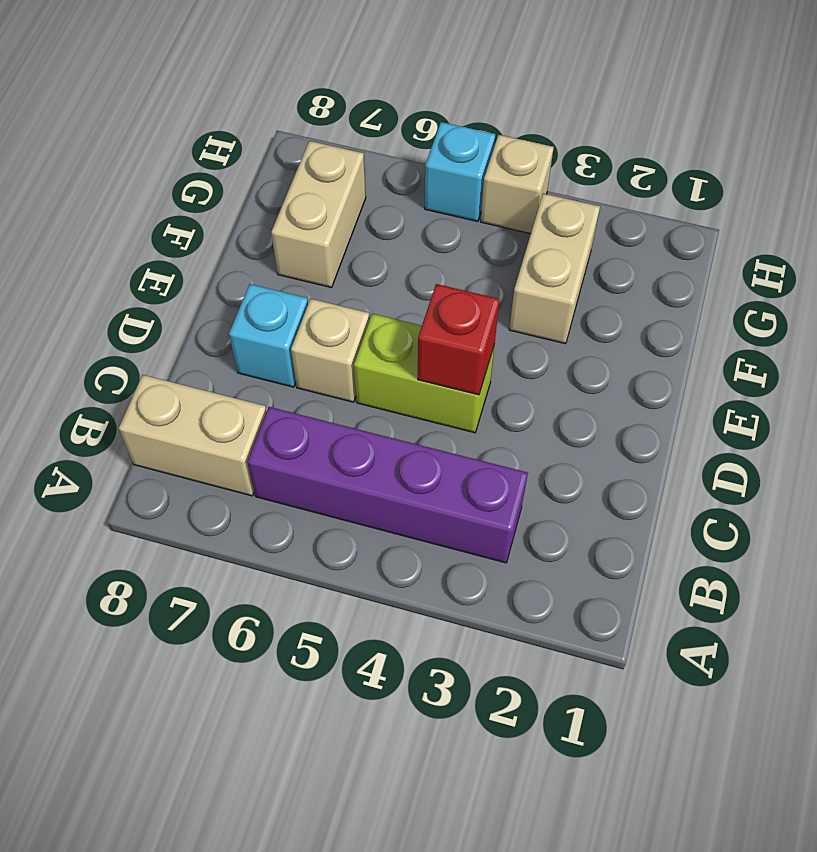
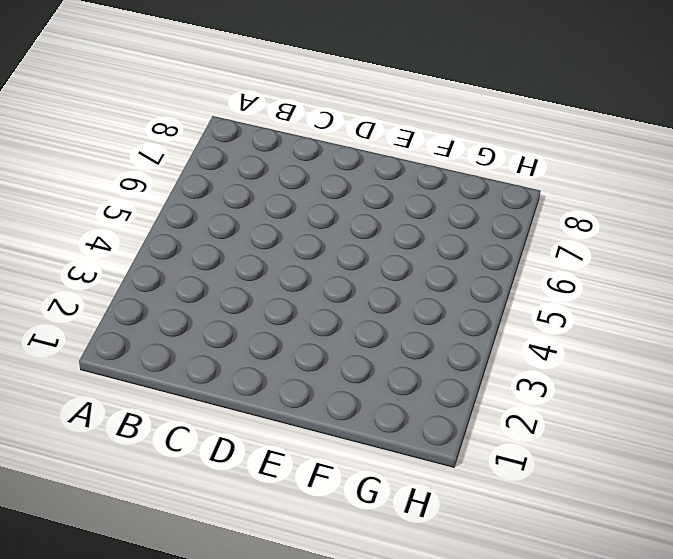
none -> purple 1x4 brick [247,407,528,563]
none -> tan 1x2 brick [119,375,267,496]

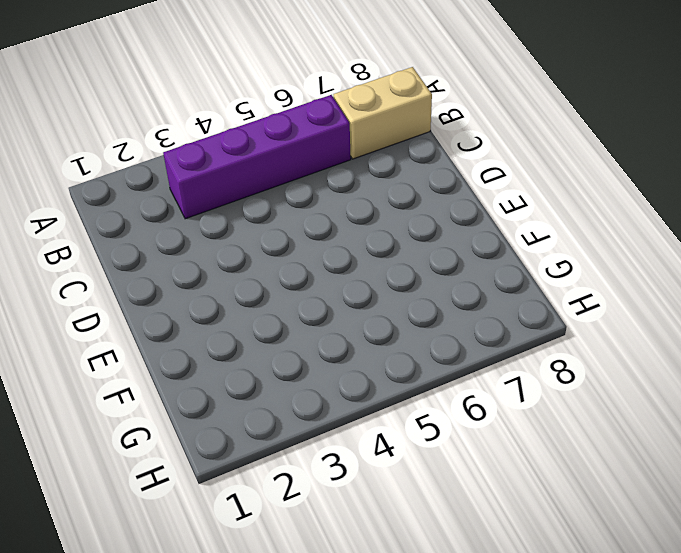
none -> lime 1x2 brick [354,314,495,433]
none -> tan 1x1 brick [291,299,369,402]

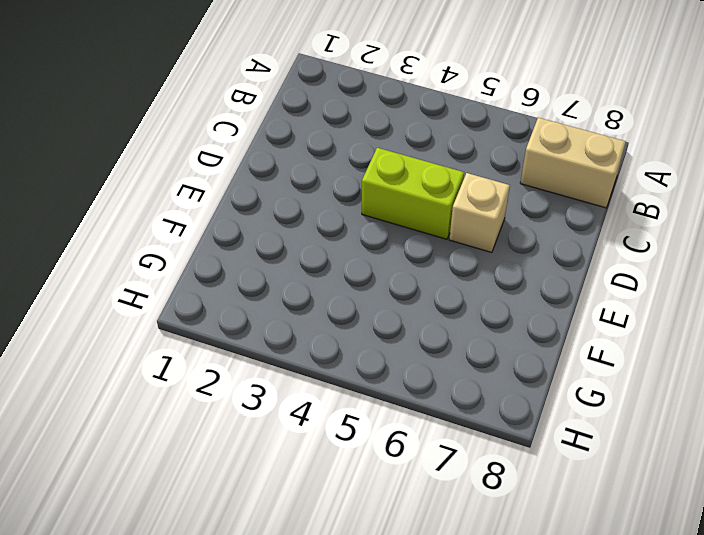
none -> purple 1x4 brick [247,407,528,563]
none -> cyan 1x1 brick [229,284,308,387]

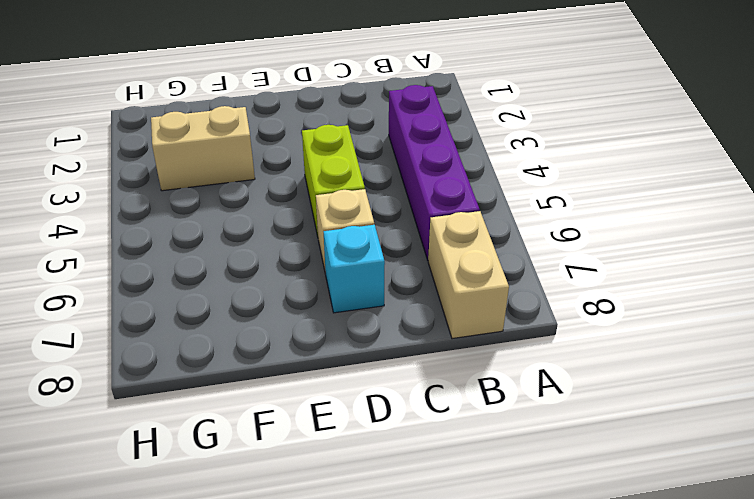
none -> tan 1x2 brick [271,141,366,288]
none -> tan 1x1 brick [481,135,554,234]

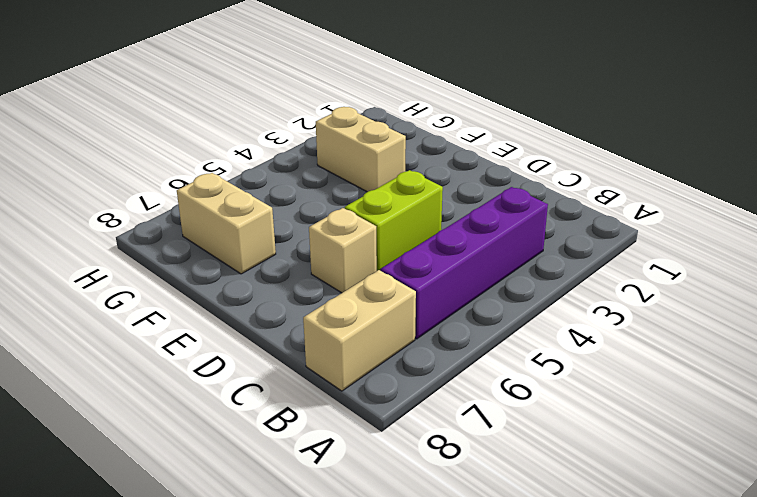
none -> cyan 1x1 brick [229,284,308,387]
none -> tan 1x1 brick [481,135,554,234]

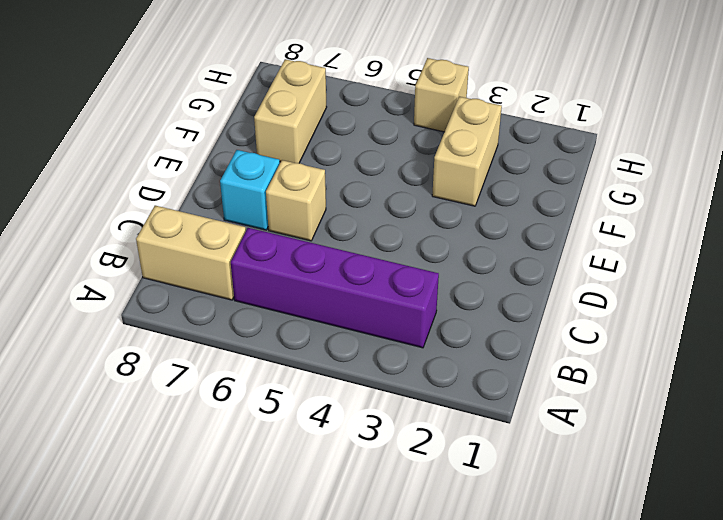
none -> lime 1x2 brick [354,314,495,433]
none -> cyan 1x1 brick [425,122,495,222]

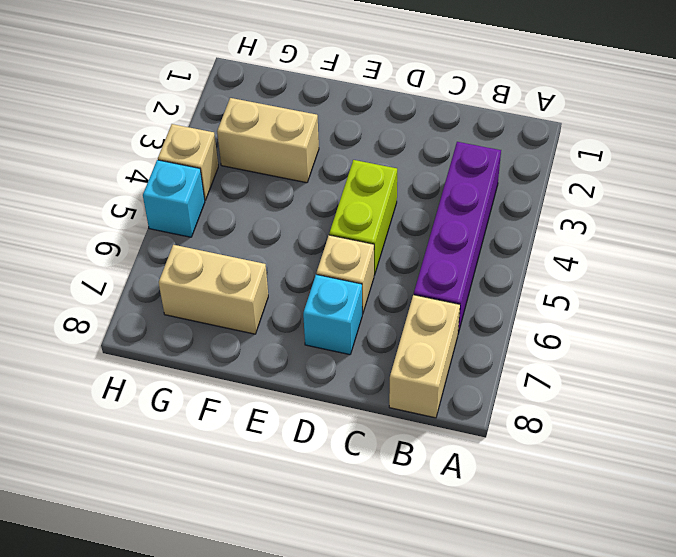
none -> red 1x1 brick [418,284,500,395]

